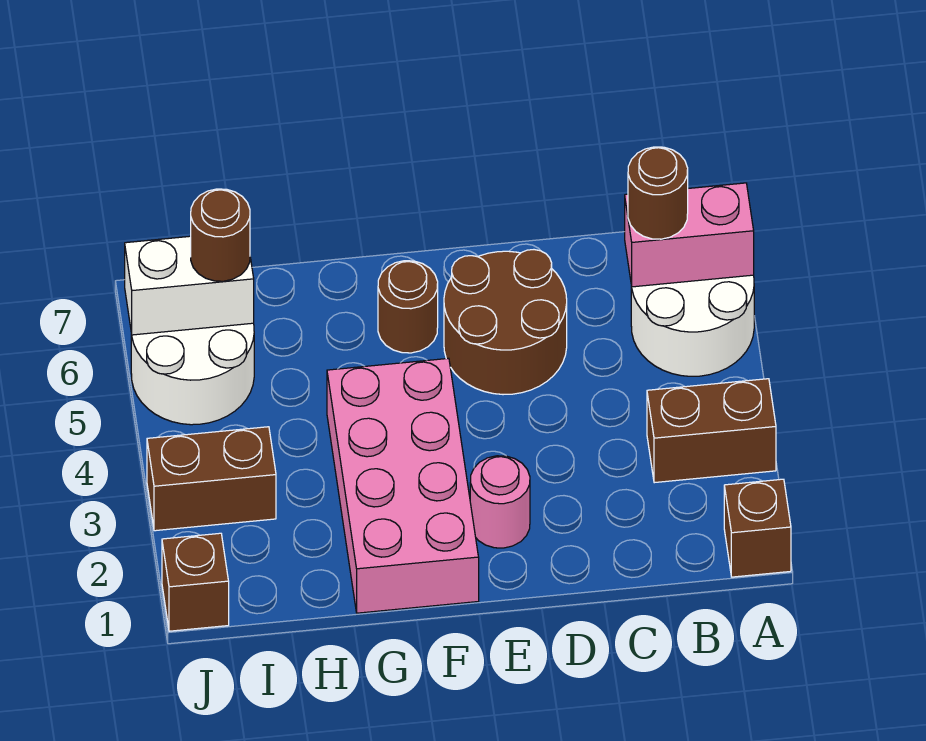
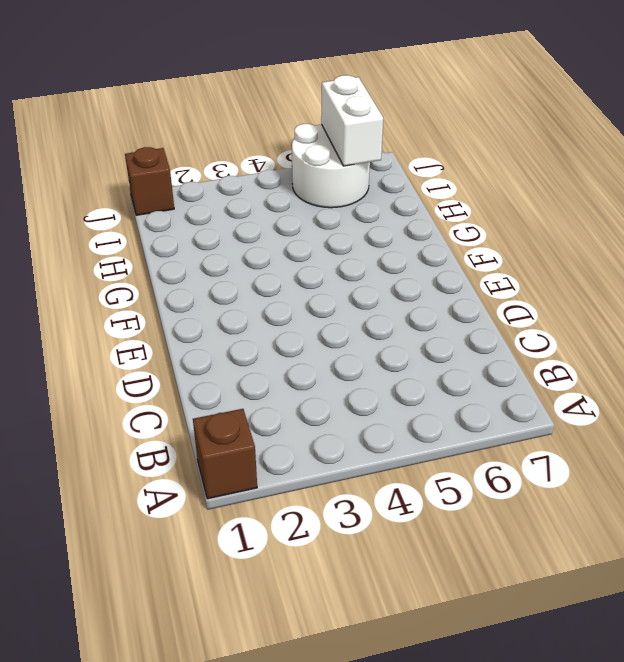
none -> brown 1x2 brick [647,379,776,483]
none -> white 2x2 round brick [631,275,754,376]
none -> brown 2x2 round brick [444,250,567,395]

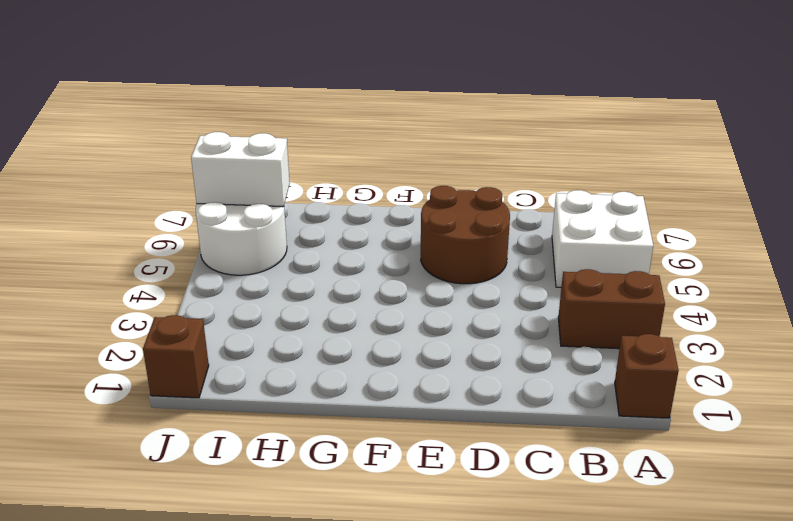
white 2x2 brick [552,190,653,287] -> white 2x2 round brick [631,275,754,376]
none -> pink 1x1 round brick [470,456,530,548]
none -> pink 2x4 brick [327,358,479,613]
none -> brown 1x1 round brick [378,261,438,353]

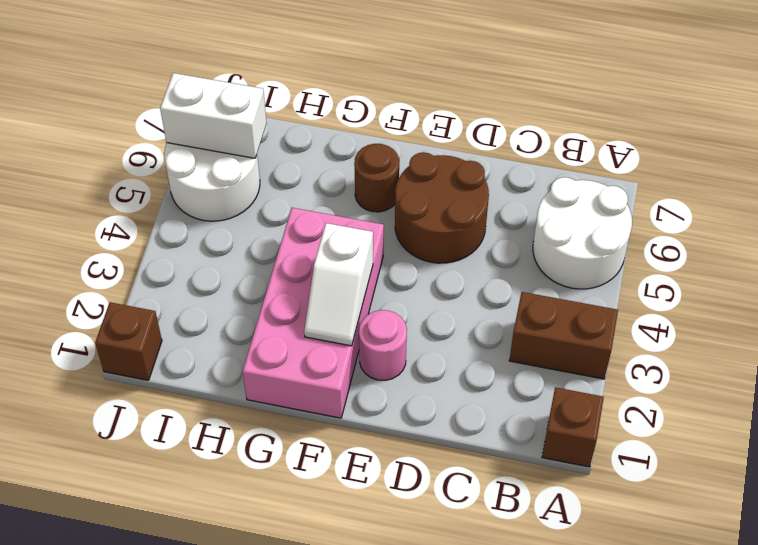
white 1x2 slope [304,223,373,346] -> none
none -> brown 1x2 brick [147,427,276,531]
none -> pink 1x2 brick [625,183,754,287]
none -> brown 1x1 round brick [628,147,688,239]

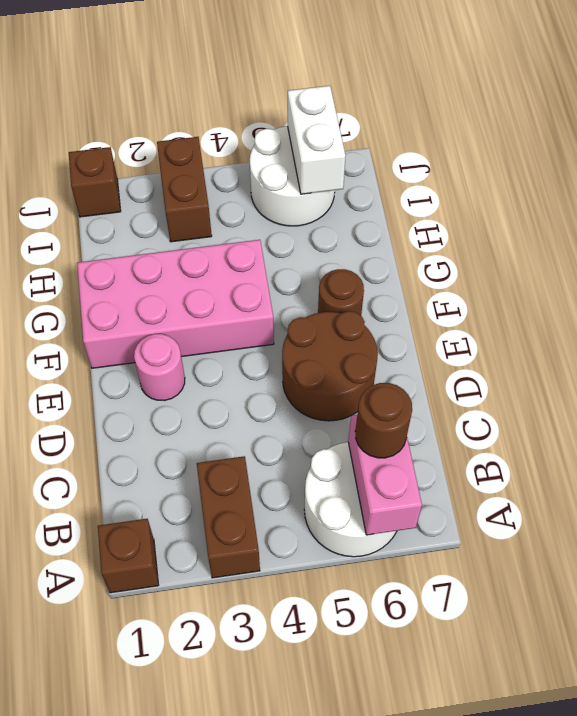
none -> brown 1x1 round brick [191,189,250,281]

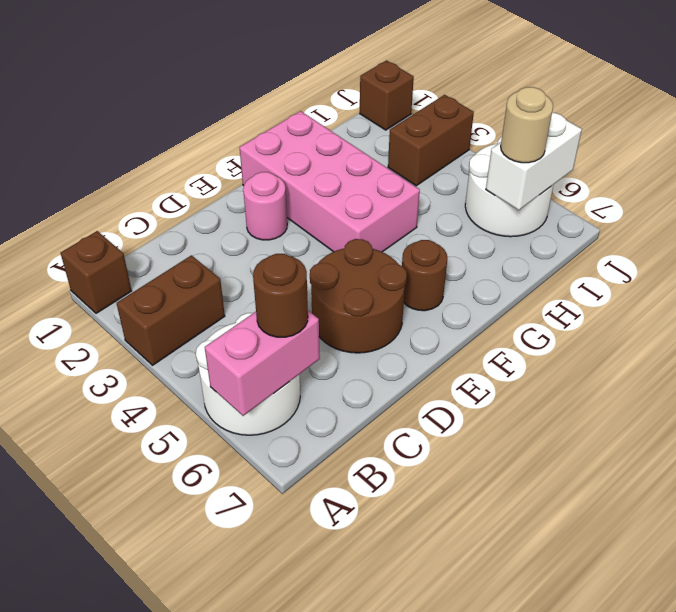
tan 1x1 round brick [501,87,553,163] -> brown 1x1 round brick [191,189,250,281]

